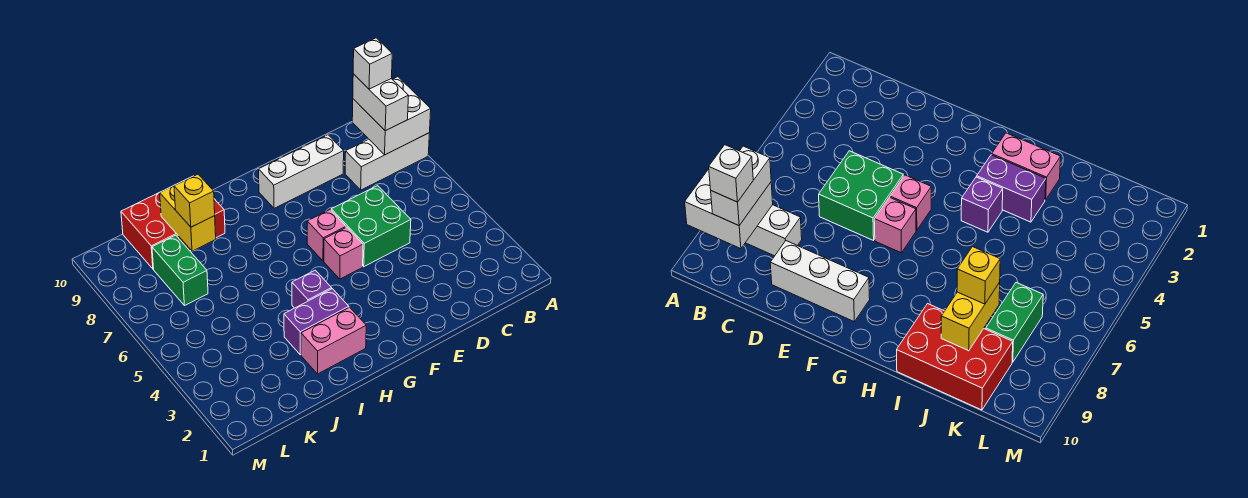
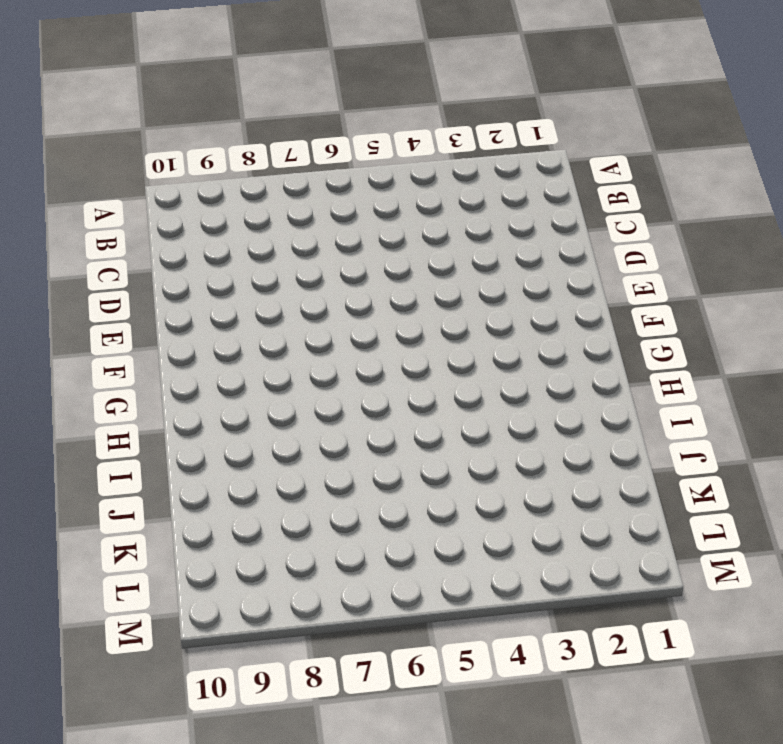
none -> white 1x3 brick [345,133,429,190]
none -> green 2x2 brick [331,186,411,267]
none -> white 1x3 brick [259,135,344,208]

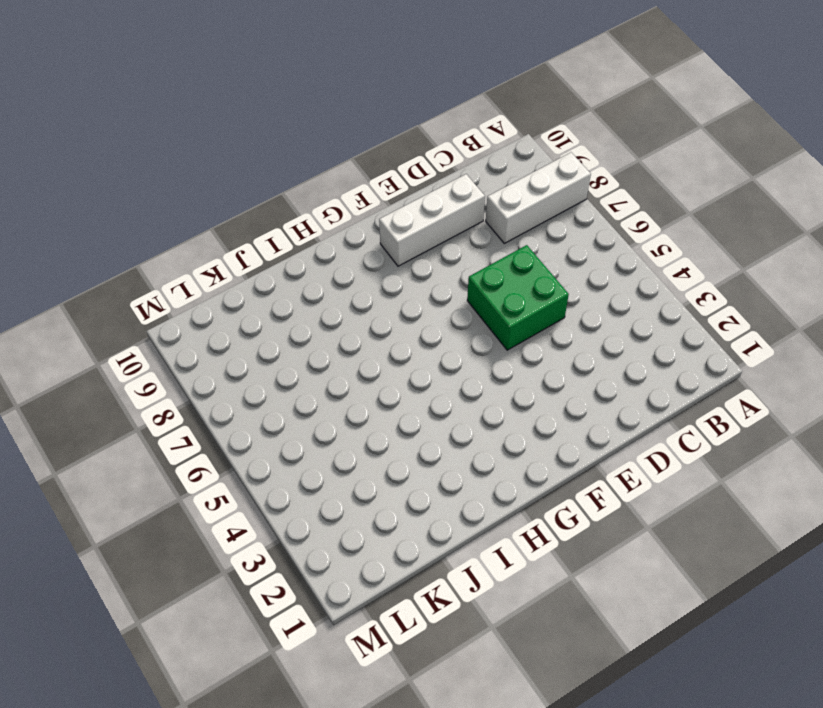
none -> pink 1x1 brick [324,227,363,279]
none -> pink 1x1 brick [307,210,346,261]
none -> pink 1x2 brick [301,307,366,374]

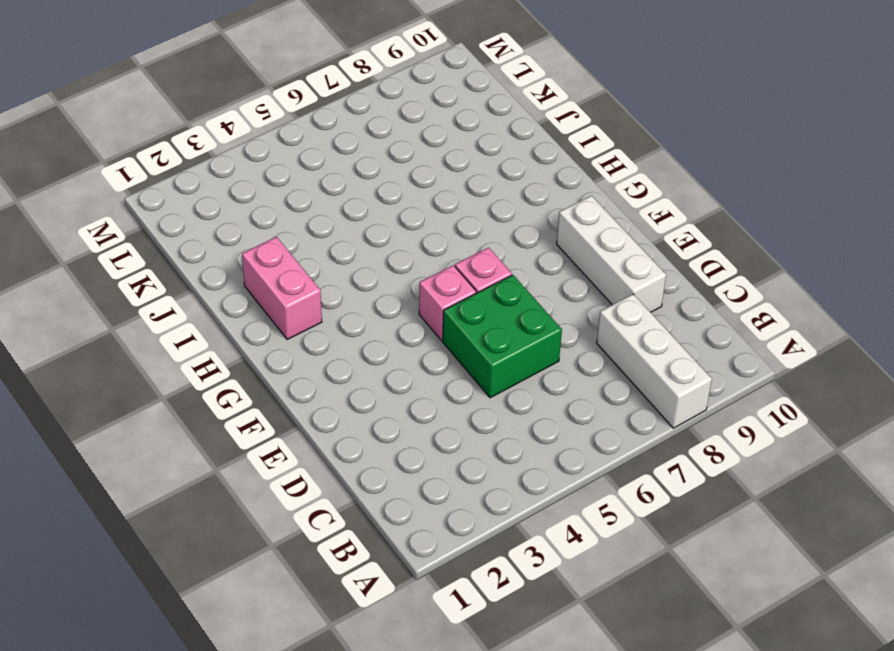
none -> purple 1x2 brick [284,289,349,355]
none -> purple 1x1 brick [292,270,332,308]
none -> red 2x3 brick [121,178,225,269]

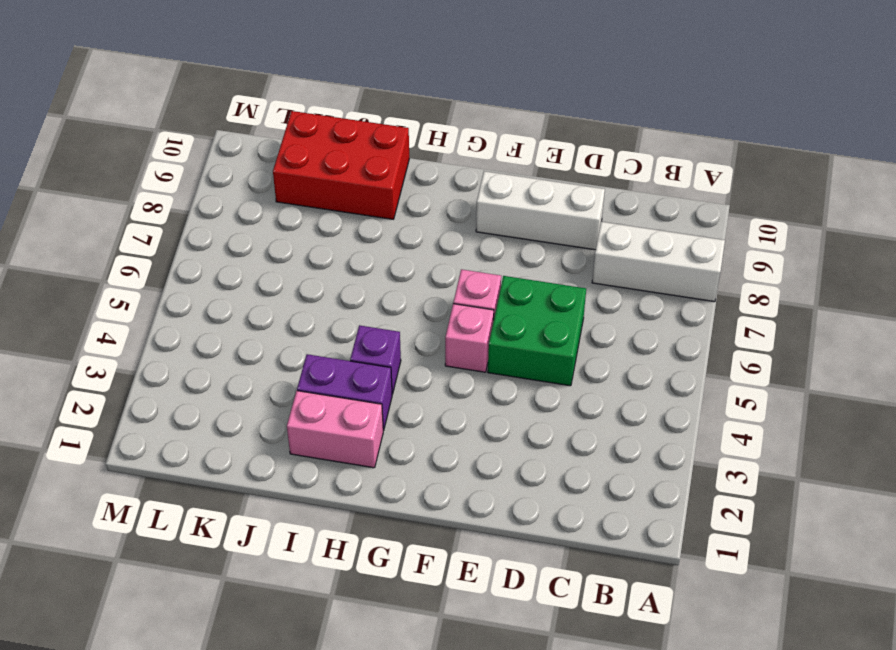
none -> green 1x2 brick [152,235,208,306]
none -> white 2x2 brick [352,77,431,155]
none -> yellow 1x2 brick [160,181,216,251]

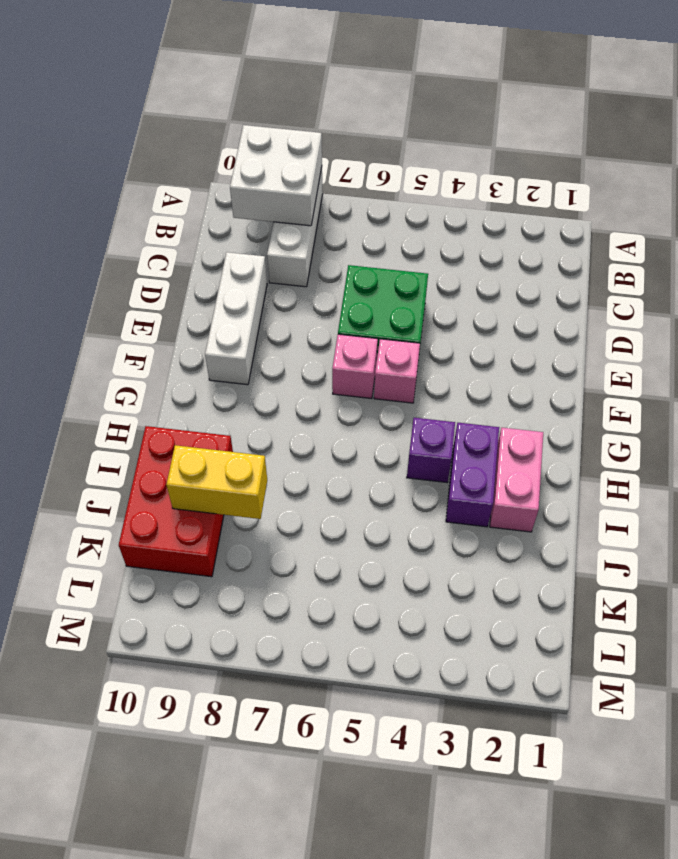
none -> green 1x2 brick [152,235,208,306]
none -> white 1x2 brick [353,74,409,131]
none -> yellow 1x1 brick [174,174,215,227]

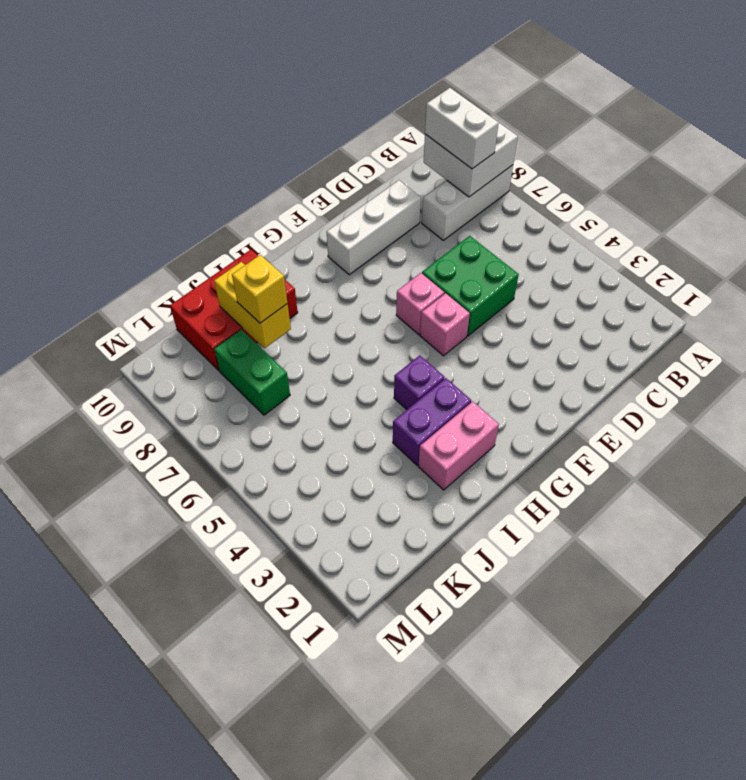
none -> white 1x1 brick [353,38,392,89]

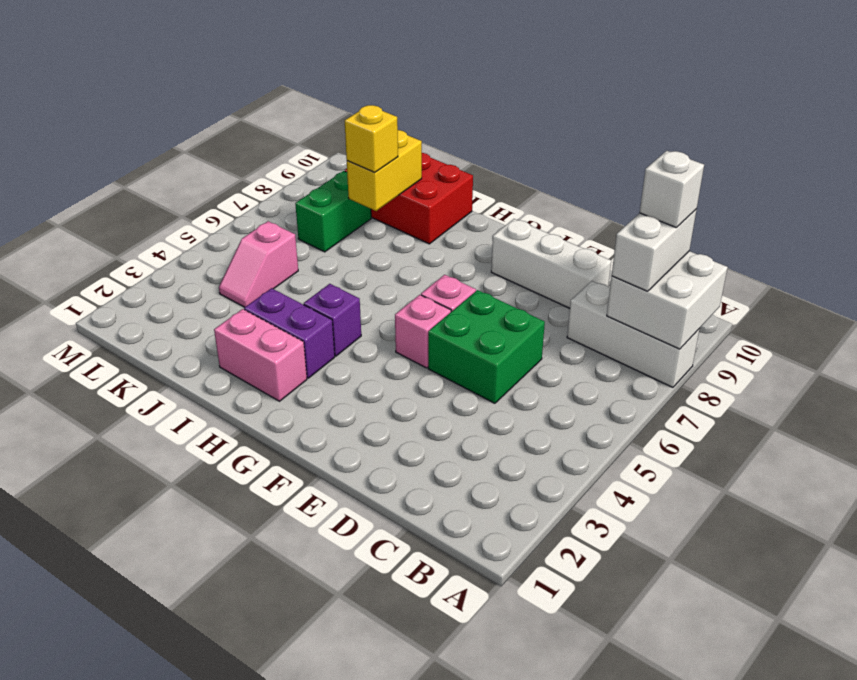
pink 1x2 slope [219,221,298,307] -> none

